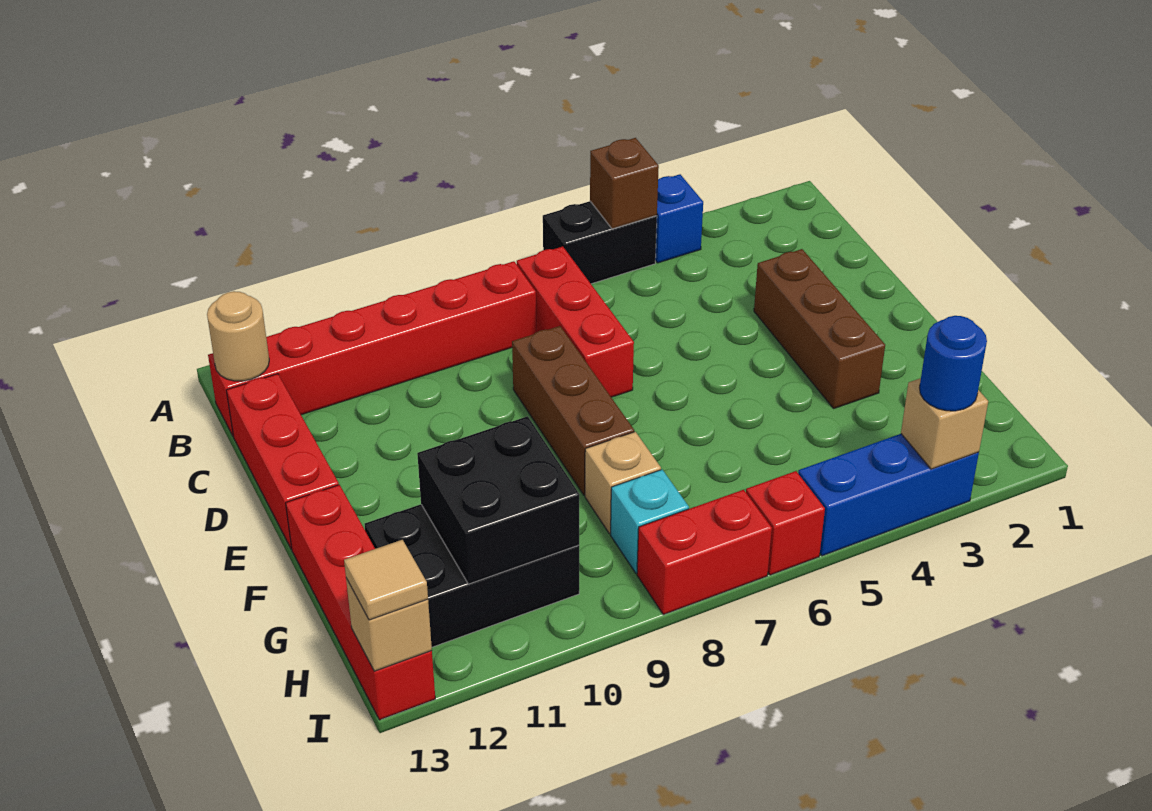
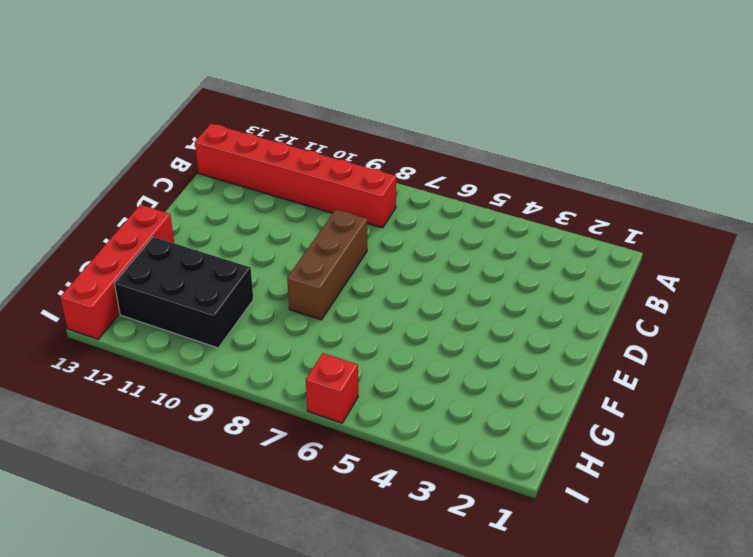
none -> blue 1x1 brick [655,174,703,263]
none -> black 1x2 brick [543,201,657,284]
none -> red 1x3 brick [517,246,634,397]

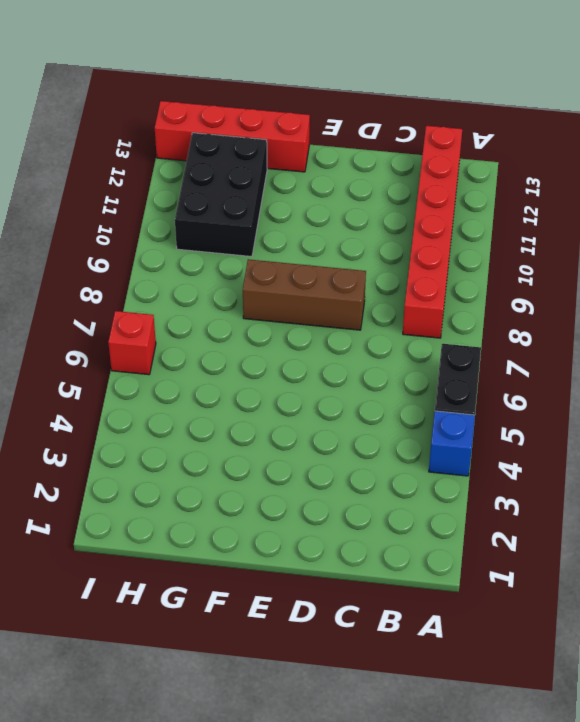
none -> red 1x3 brick [517,246,634,397]
none -> red 1x3 brick [226,374,339,549]
none -> brown 1x3 brick [754,249,885,408]

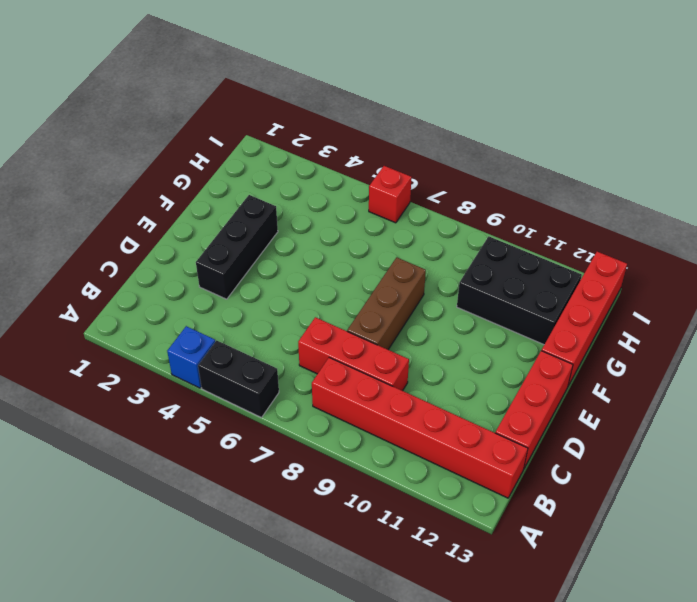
red 1x3 brick [298,317,409,391] -> red 1x3 brick turned to [517,246,634,397]
black 1x3 brick [196,195,278,299] -> brown 1x3 brick [754,249,885,408]
none -> tan 1x1 brick [585,432,661,534]
none -> cyan 1x1 brick [611,470,689,573]
none -> blue 1x3 brick [798,434,979,556]

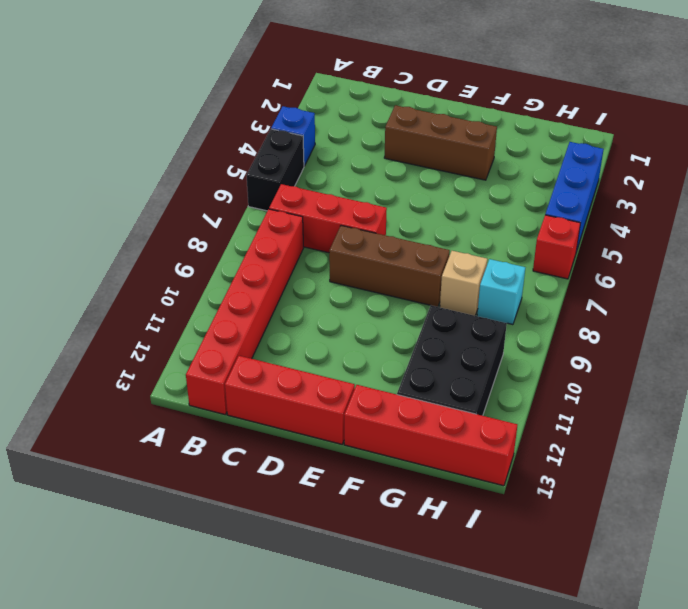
none -> red 1x2 brick [637,490,772,615]
none -> brown 1x1 brick [590,138,659,229]
none -> tan 1x1 round brick [207,291,269,381]

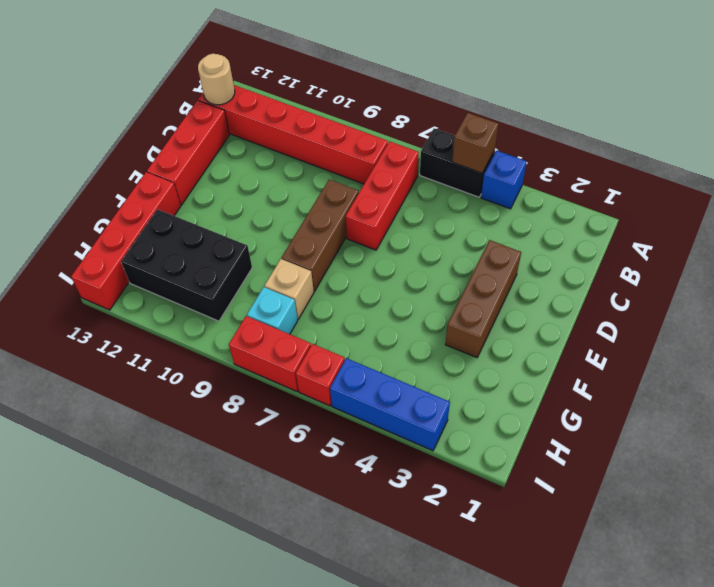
none -> black 2x2 brick [417,416,579,584]
none -> tan 1x1 brick [901,378,988,469]
none -> tan 1x1 brick [346,578,432,671]

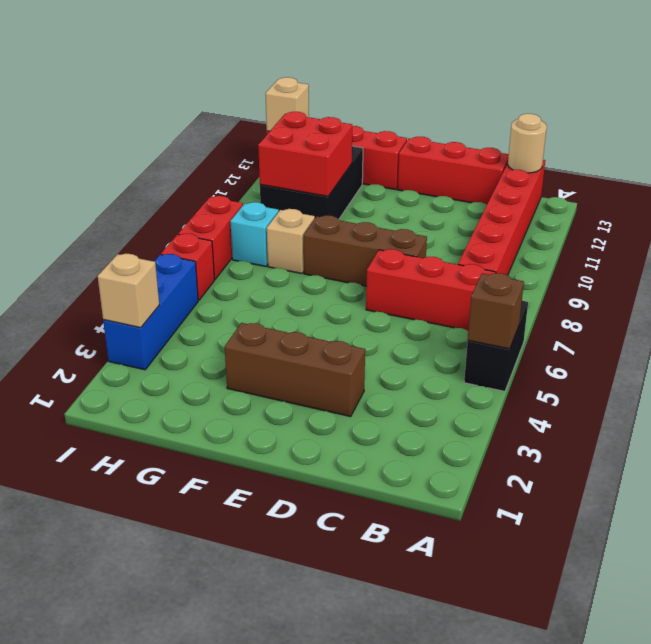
red 2x2 brick [258,112,352,196] -> black 2x2 brick [417,416,579,584]
none -> blue 1x1 brick [655,174,703,263]
none -> blue 1x1 round brick [919,316,987,411]
none -> tan 1x1 tile [344,540,428,620]

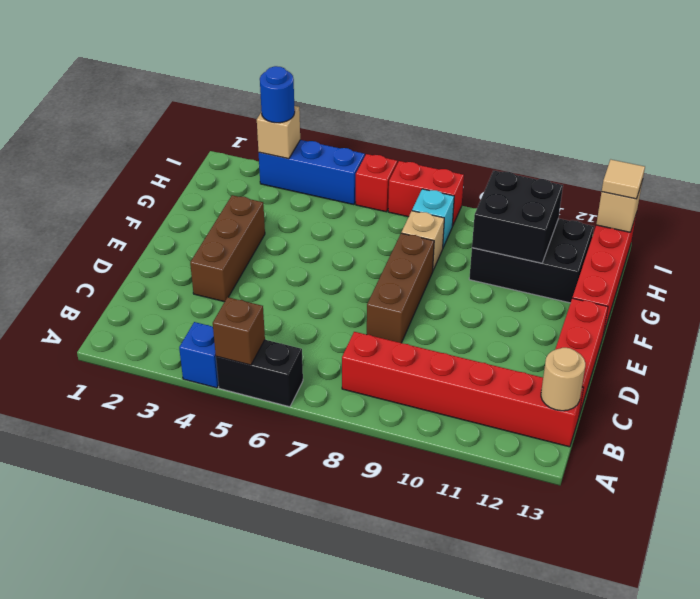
none -> red 1x3 brick [517,246,634,397]

